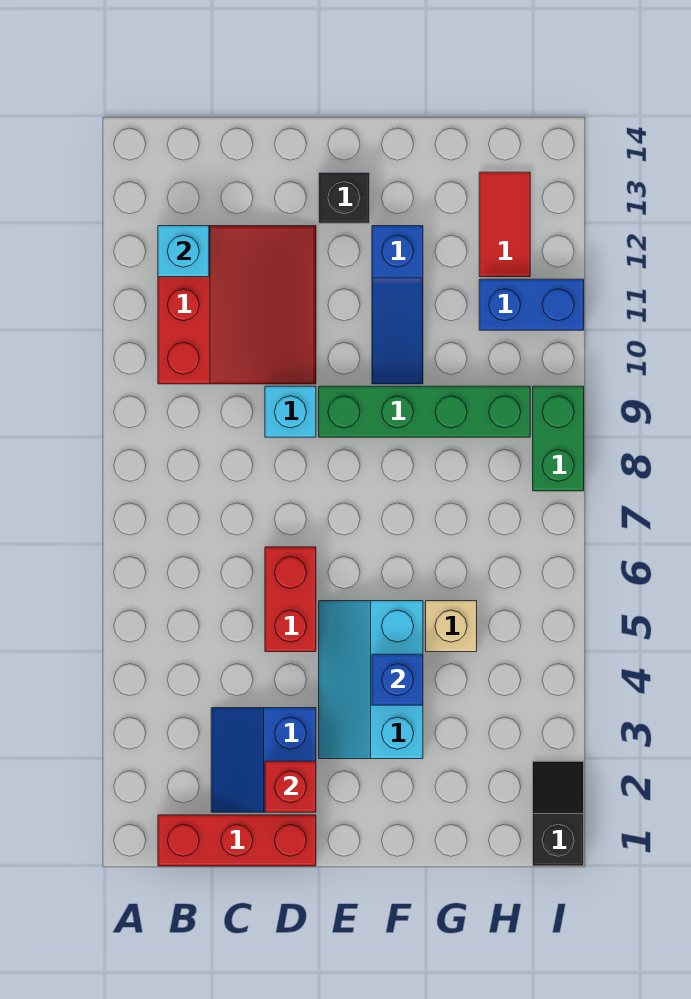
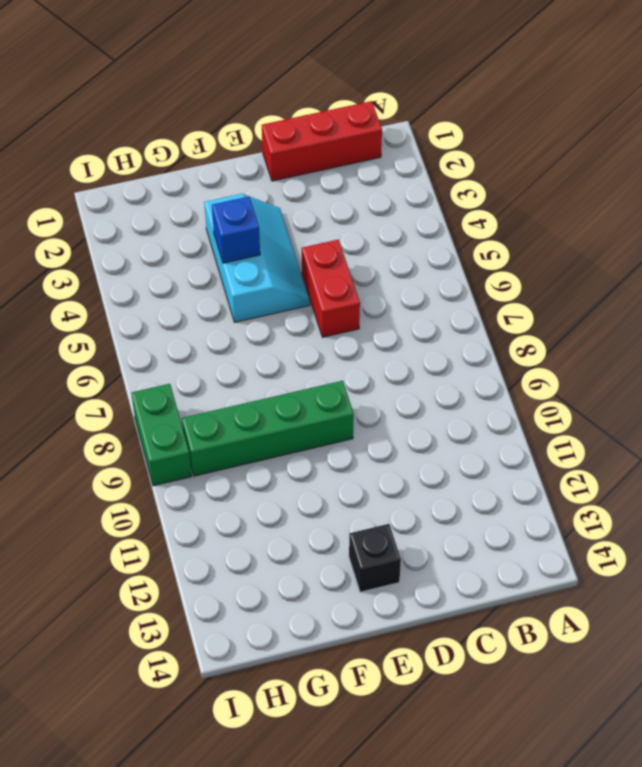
none -> red 3x3 slope [158,226,316,384]
none -> blue 2x2 slope [211,708,316,812]
none -> cyan 1x1 brick [265,386,316,437]

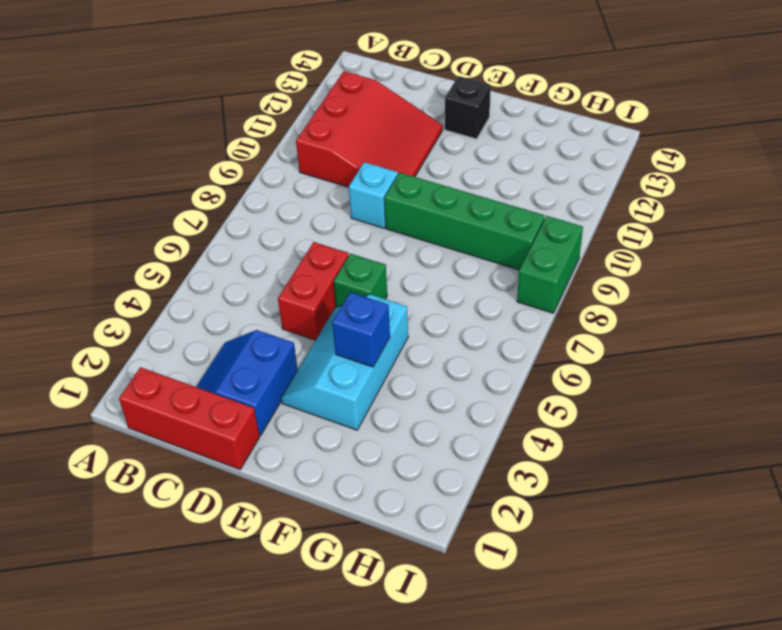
green 1x1 brick [334,254,387,307] -> none
none -> blue 1x3 slope [372,226,423,384]
none -> tan 1x1 brick [426,601,477,652]
none -> blue 1x2 brick [479,279,584,330]

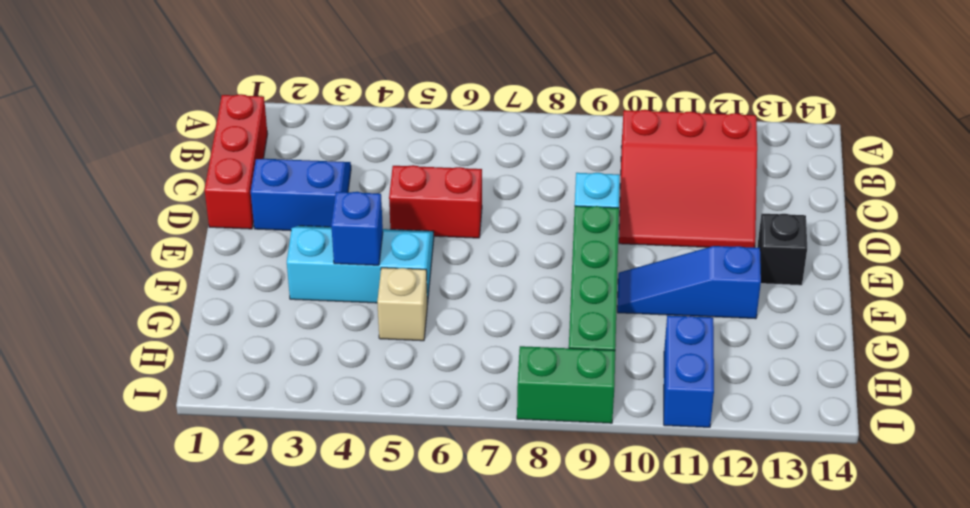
none -> red 1x2 tile [479,172,530,277]
none -> black 1x2 slope [533,761,584,866]
none -> cyan 1x1 brick [158,226,209,277]

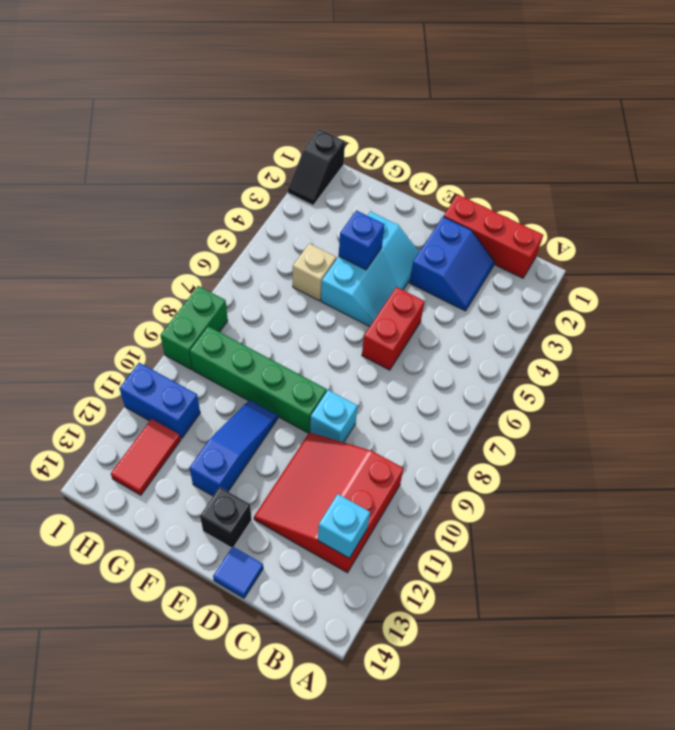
blue 1x1 tile [213,546,263,598] -> none
none -> red 1x1 brick [265,761,316,812]

